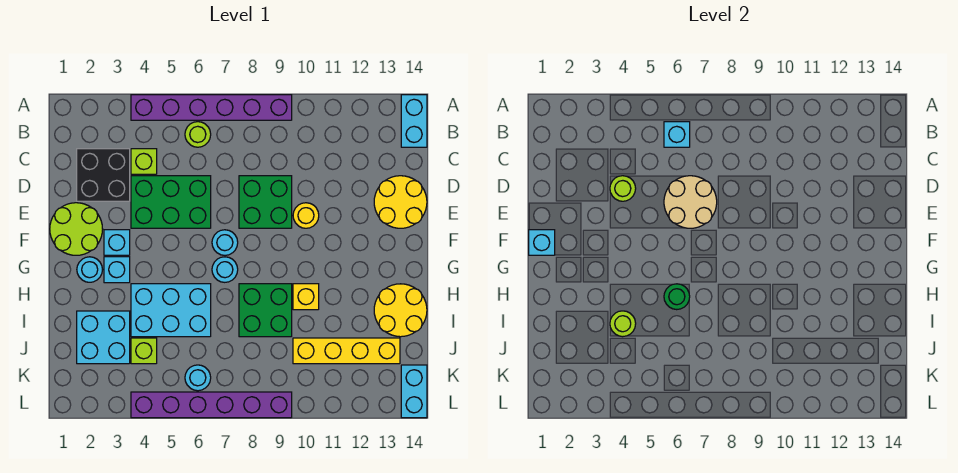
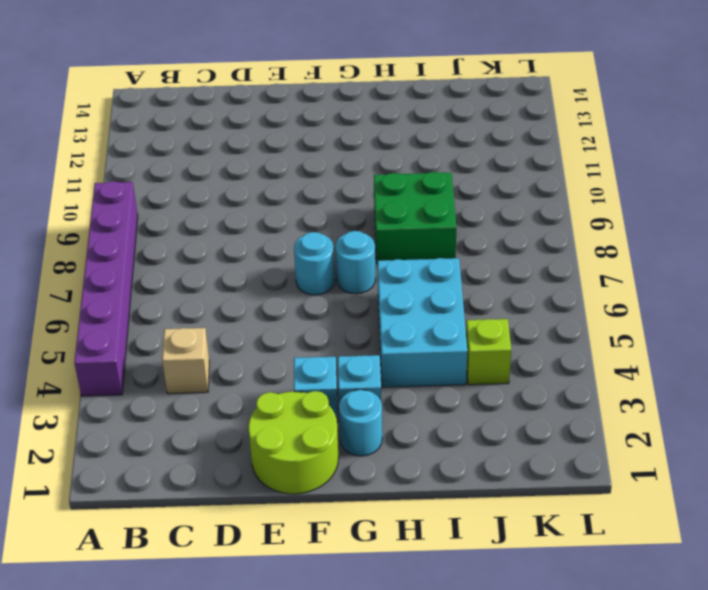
tan 1x1 brick [162,328,210,394] -> lime 1x1 brick [131,149,157,174]
none -> cyan 1x2 brick [401,95,427,147]
none -> lime 1x1 round brick [185,122,211,147]
none -> black 2x2 brick [77,149,130,201]
none -> green 2x3 brick [131,176,211,228]

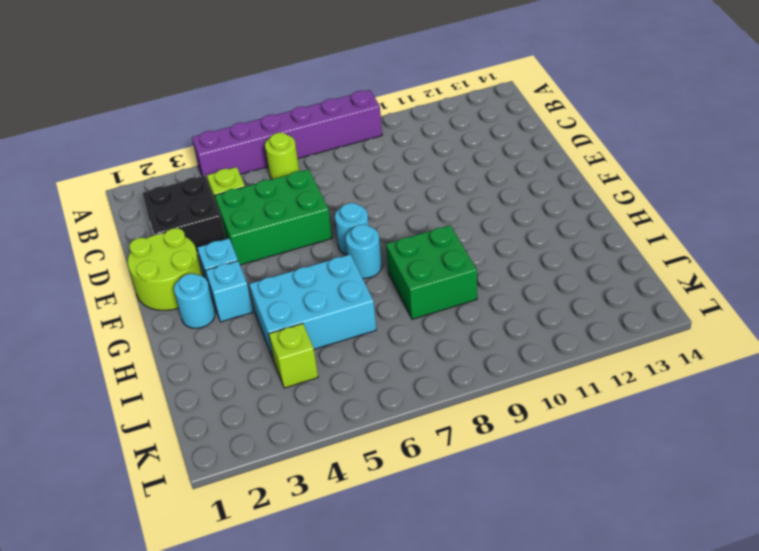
none -> cyan 1x2 brick [401,95,427,147]
none -> green 2x2 brick [239,176,292,228]
none -> yellow 2x2 round brick [374,176,427,228]
none -> yellow 1x1 round brick [293,203,319,228]

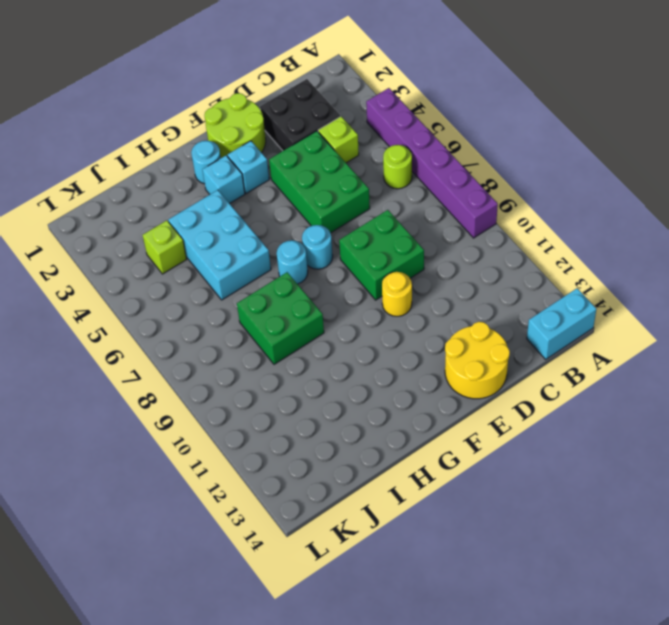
none -> yellow 1x1 brick [293,284,319,310]
none -> yellow 2x2 round brick [374,284,427,337]
none -> cyan 2x2 brick [77,311,130,364]
none -> yellow 1x4 brick [293,338,400,364]

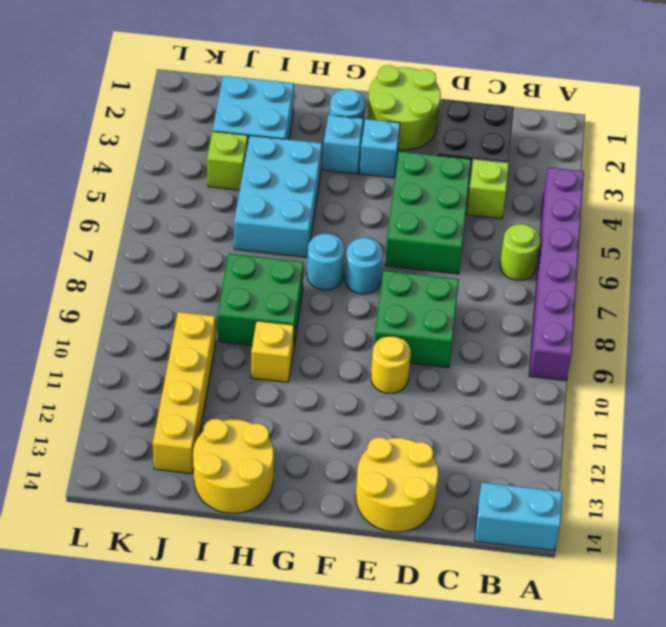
none -> cyan 1x1 round brick [185,365,211,391]
none -> cyan 1x2 brick [401,365,427,418]
none -> purple 1x6 brick [131,392,292,418]
none -> cyan 1x1 brick [664,122,690,147]

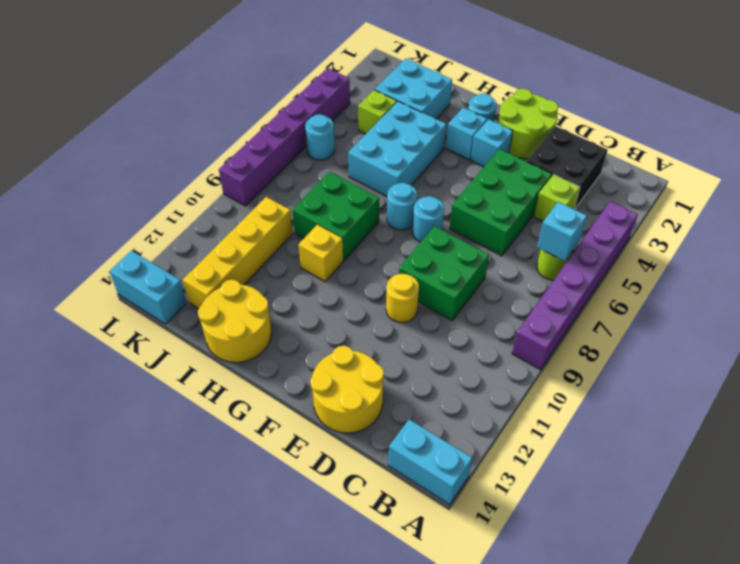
none -> lime 1x1 round brick [610,176,636,201]
none -> tan 2x2 round brick [664,176,717,228]
none -> cyan 1x1 brick [529,230,555,255]
none -> green 1x1 round brick [664,284,690,310]

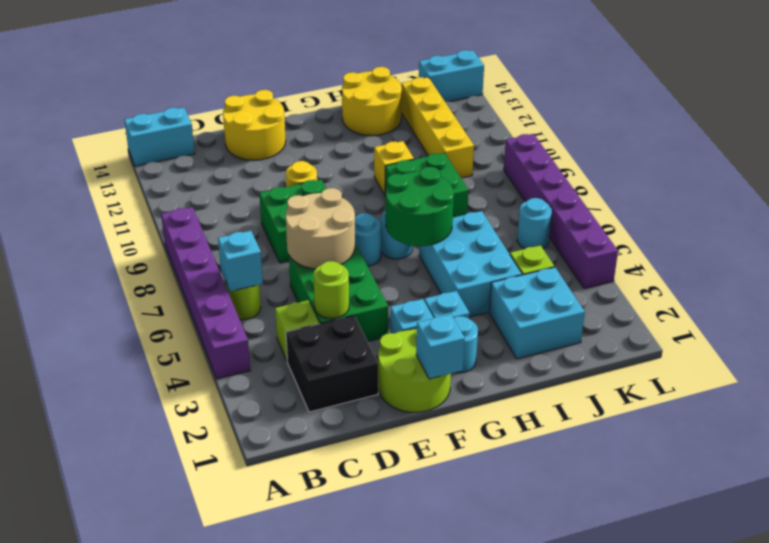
green 2x2 round brick [386,167,454,246] -> green 1x1 round brick [664,284,690,310]
none -> lime 1x1 round brick [610,311,636,337]

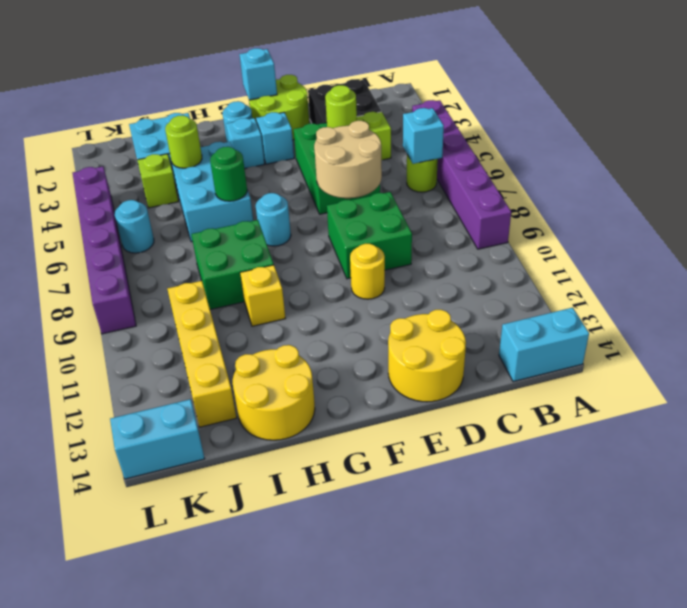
none -> cyan 1x1 round brick [212,230,238,255]

